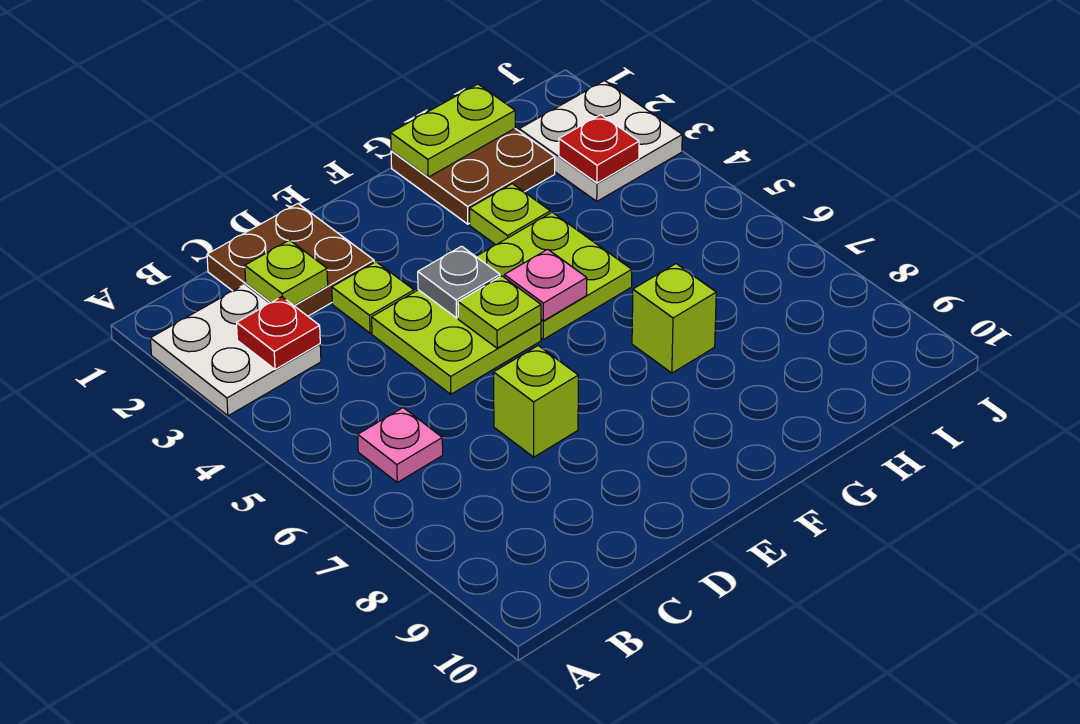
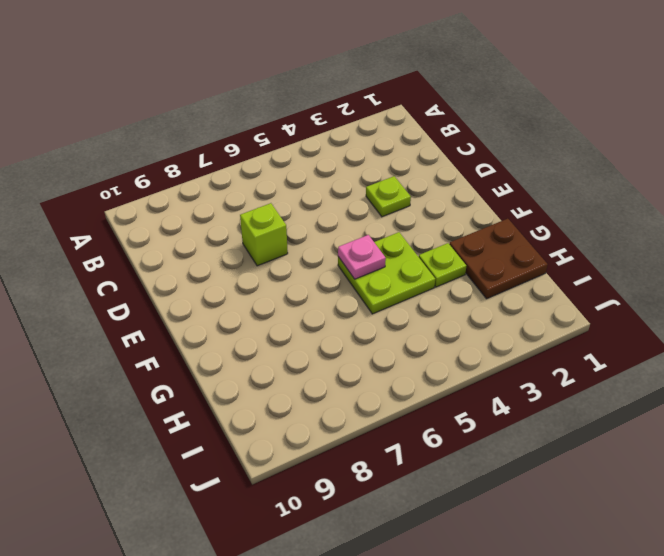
none -> white 2x2 plate [150,285,321,416]
none -> pink 1x1 plate [358,408,443,482]
none -> brown 2x2 plate [207,203,374,316]

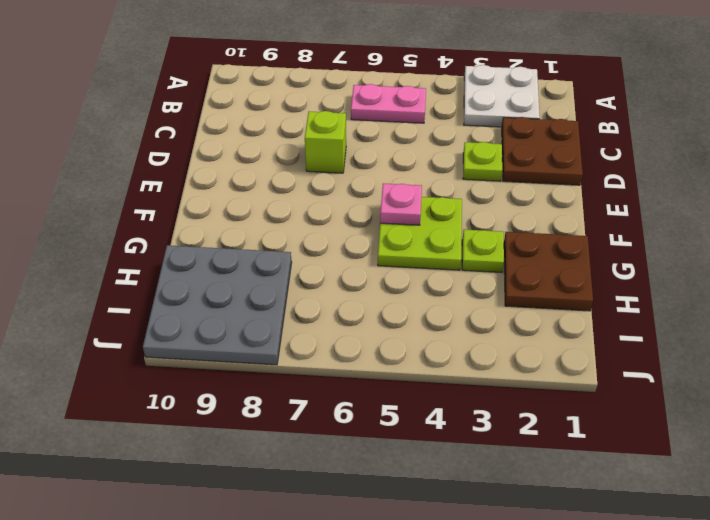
pink 1x2 plate [351,84,426,123] -> pink 1x1 plate [358,408,443,482]
grey 3x3 plate [143,245,292,365] -> none
none -> lime 2x2 plate [372,290,541,394]
none -> lime 1x1 brick [632,264,716,373]
none -> white 2x2 plate [519,81,682,201]

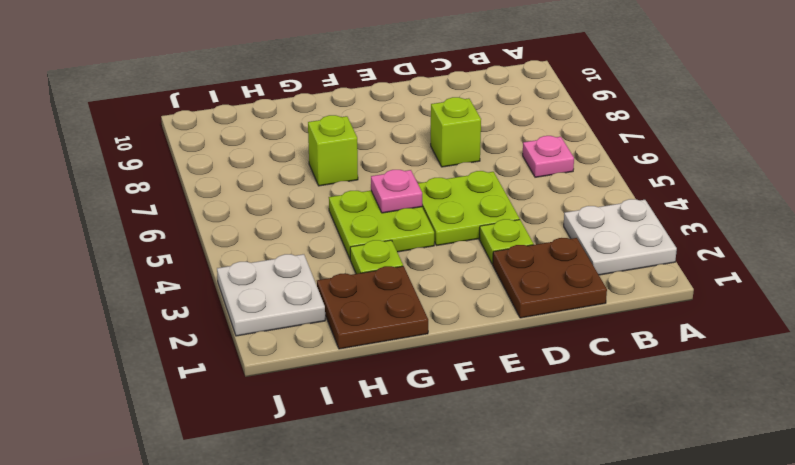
none -> red 1x1 plate [237,297,320,369]
none -> lime 1x1 plate [245,240,328,305]
none -> grey 1x1 plate [418,246,500,318]

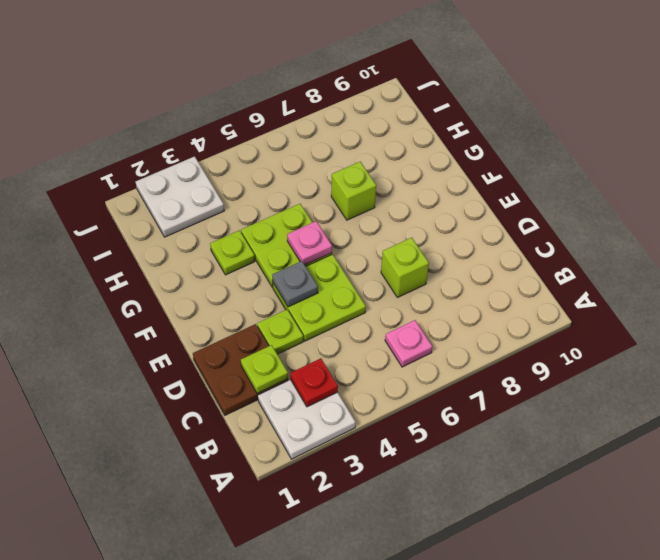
none -> brown 2x2 plate [391,129,555,224]
none -> lime 1x1 plate [458,276,541,348]
none -> lime 1x2 plate [391,84,515,177]

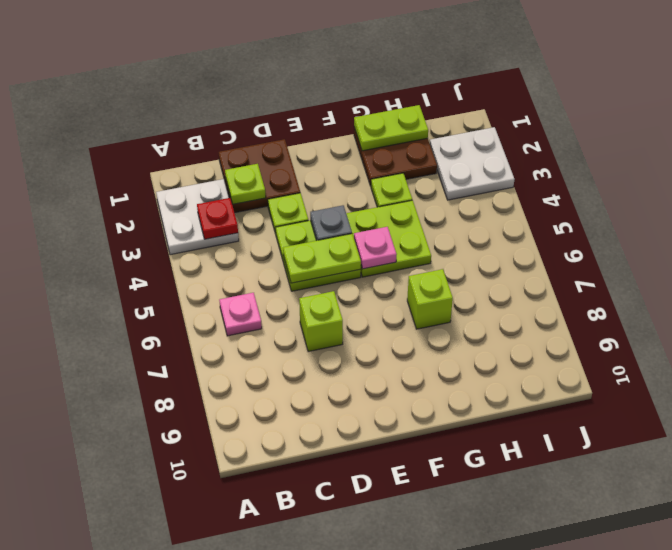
lime 1x2 plate [283,234,361,283] -> lime 1x1 plate [458,276,541,348]
none -> red 1x1 plate [559,115,639,183]

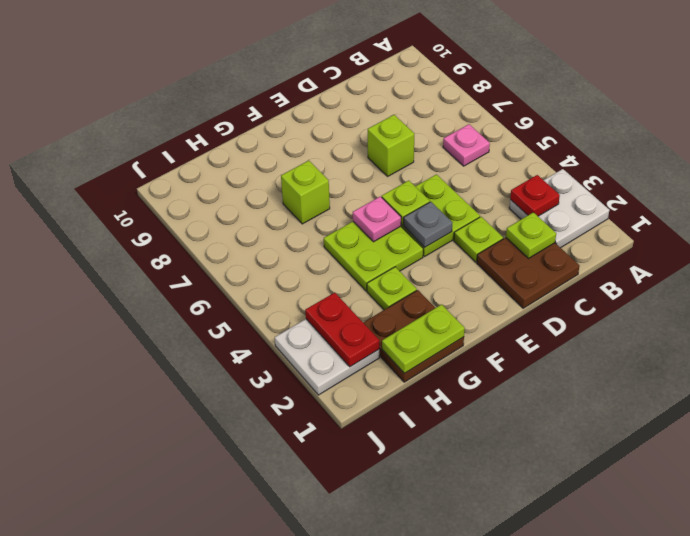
red 1x2 plate [305,293,379,367] -> red 1x1 plate [559,115,639,183]

